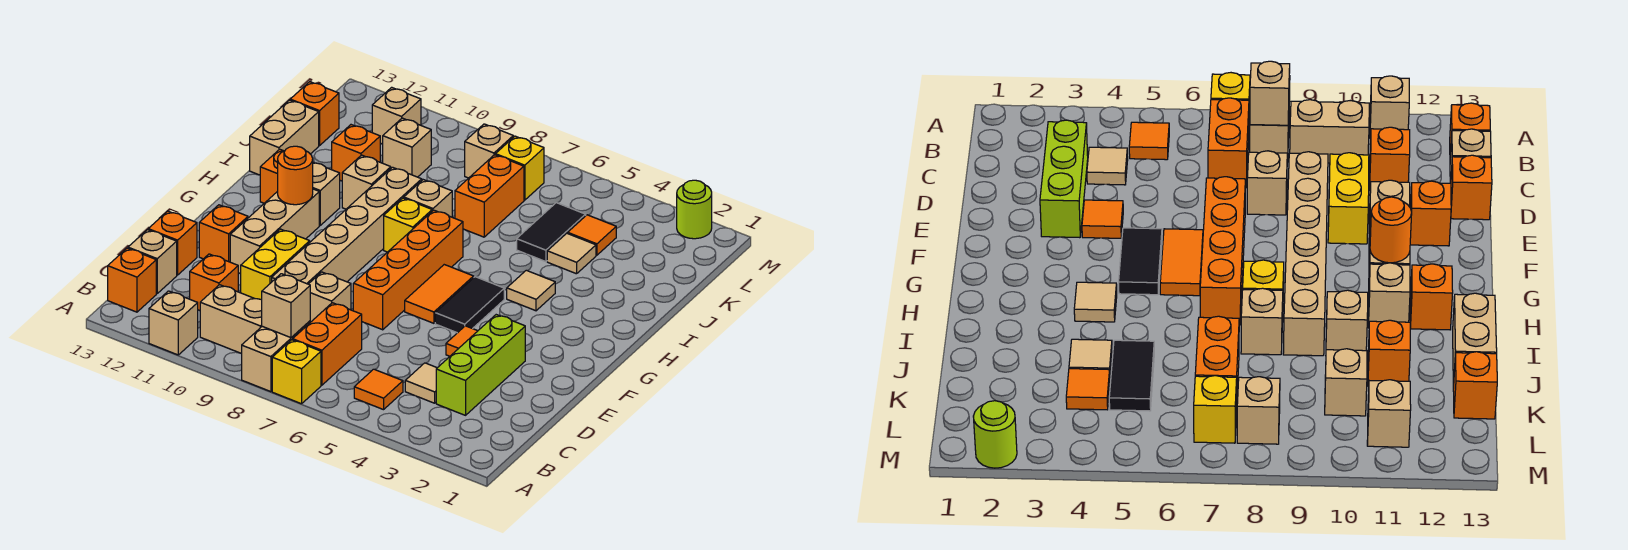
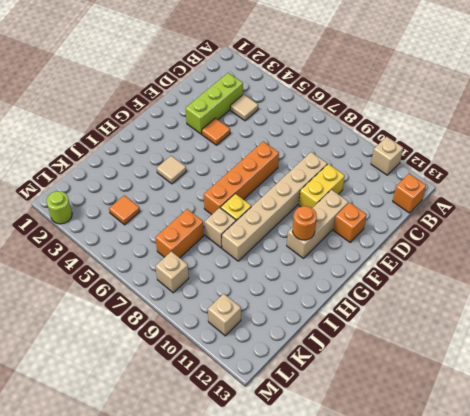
none -> yellow 1x1 brick [272,340,321,404]
none -> tan 1x2 brick [242,321,310,392]
none -> orange 1x1 tile [354,369,403,410]
none -> orange 1x2 brick [293,303,362,385]

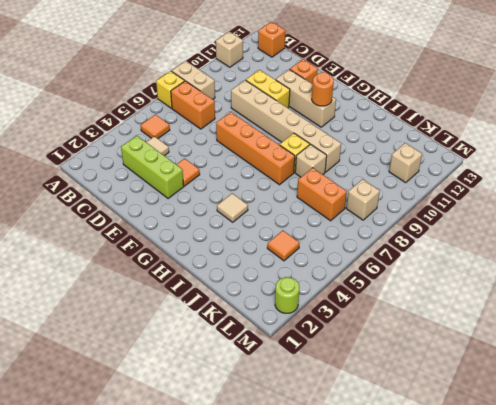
none -> tan 1x2 brick [200,285,262,354]
none -> orange 1x1 brick [190,254,238,311]
none -> tan 1x1 brick [128,230,177,293]
none -> tan 1x1 brick [309,272,351,322]

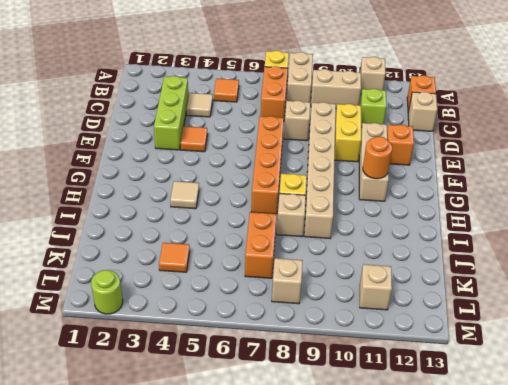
lime 1x1 brick [360,89,387,127] -> orange 1x1 brick [190,254,238,311]
none -> orange 1x1 brick [148,211,197,275]
none -> black 1x2 tile [435,277,504,333]
none -> orange 1x2 tile [405,265,474,323]
none -> tan 1x1 brick [313,163,340,225]

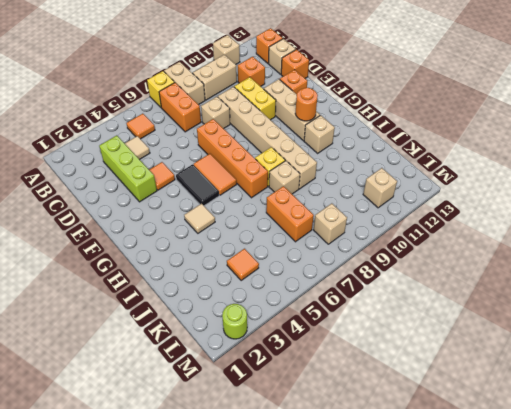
none -> orange 1x1 brick [260,149,283,203]
none -> tan 1x1 brick [342,155,391,209]
none -> tan 1x2 brick [250,100,319,175]
none -> tan 1x1 tile [547,233,596,274]

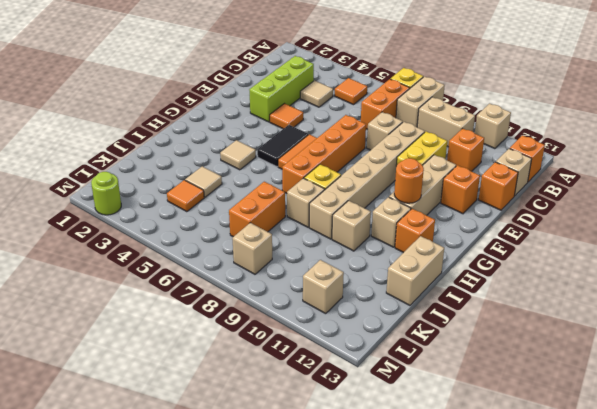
none -> black 1x2 tile [517,203,586,262]
none -> orange 1x1 brick [332,125,381,181]
none -> tan 1x1 brick [383,118,431,177]
none -> orange 1x1 brick [290,82,339,146]

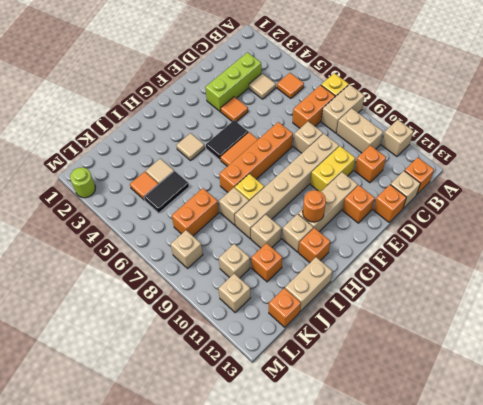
none -> yellow 1x1 brick [495,136,544,200]
none -> tan 1x1 brick [262,274,310,338]

